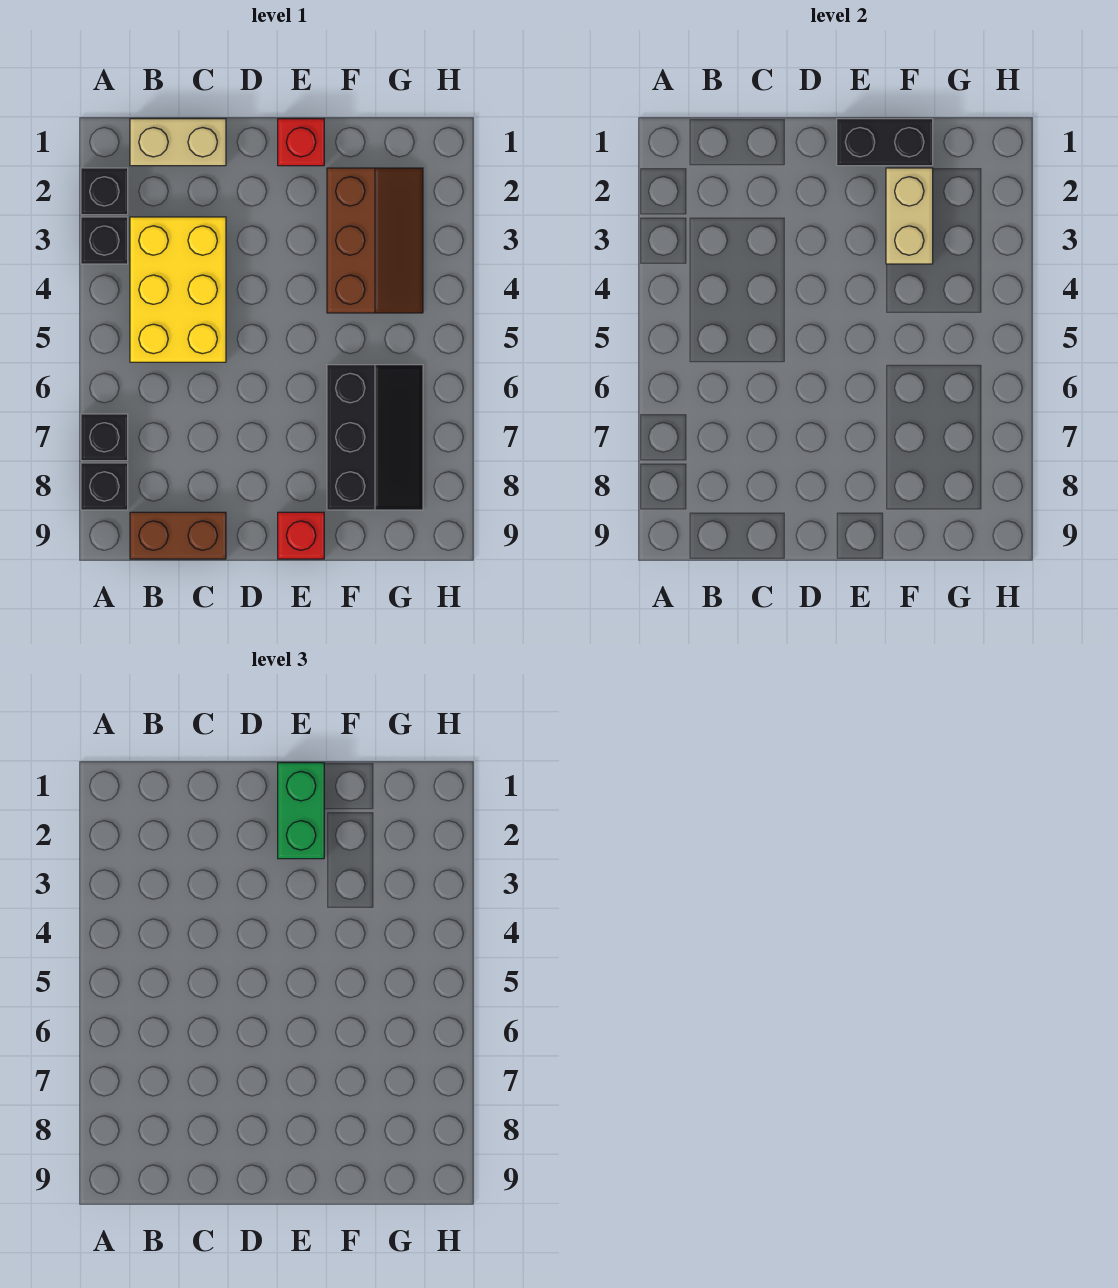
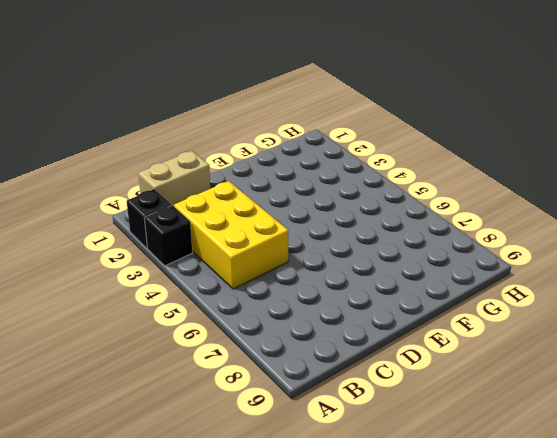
none -> black 1x1 brick [81,414,128,461]
none -> black 1x1 brick [81,463,128,510]
none -> brown 1x2 brick [130,512,226,559]

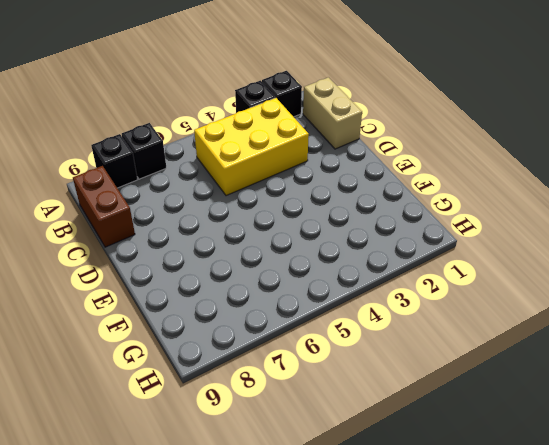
none -> red 1x1 brick [278,119,324,166]
none -> red 1x1 brick [278,512,324,559]
none -> brown 2x3 slope [327,168,423,313]

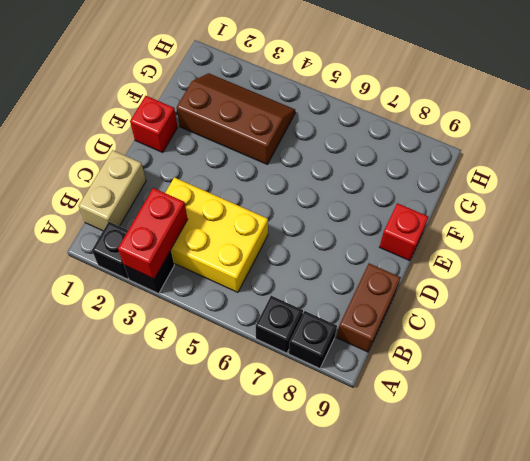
red 1x2 brick [118,188,188,279] -> none
none -> black 2x3 slope [327,365,423,510]
none -> black 1x2 brick [837,119,933,166]
none -> tan 1x2 brick [886,168,933,264]

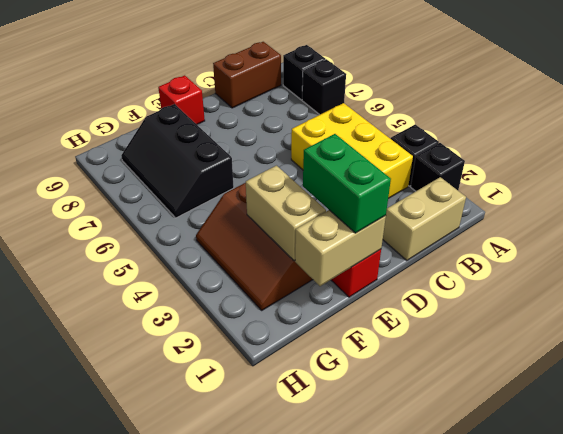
tan 1x2 brick [295,210,386,286] -> black 1x2 brick [837,119,933,166]

